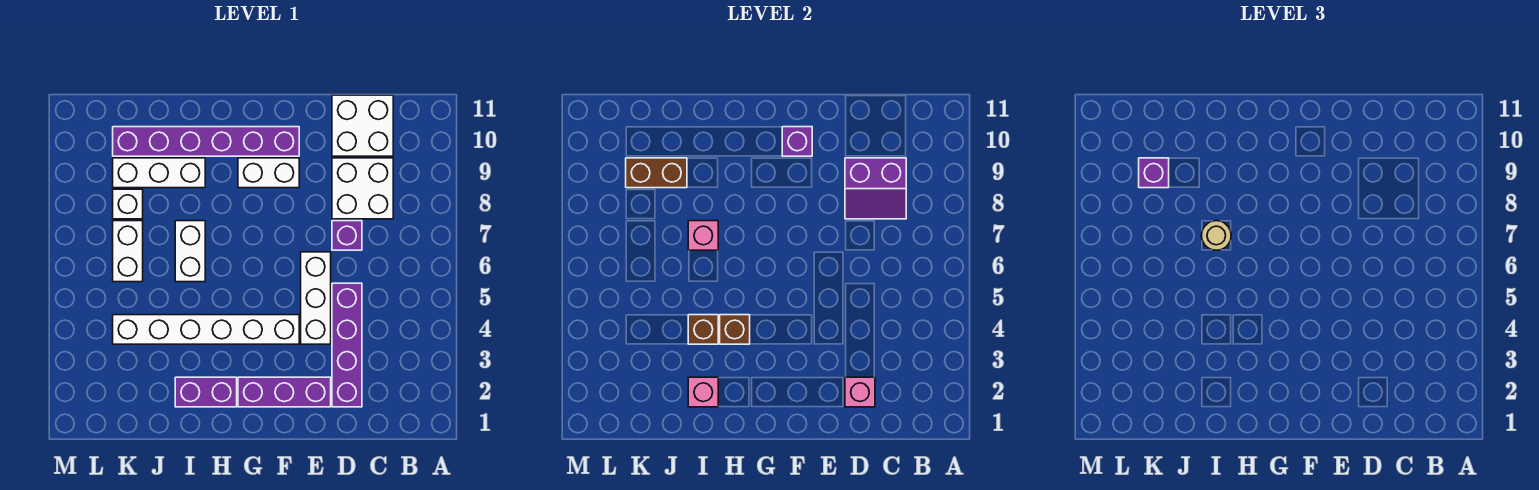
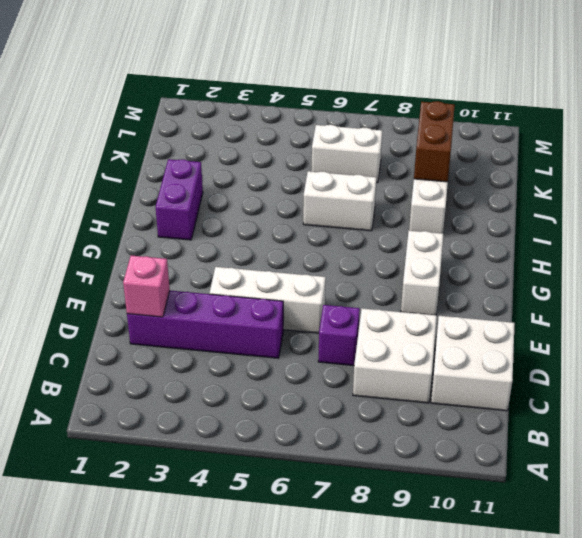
none -> purple 1x3 brick [238,377,331,407]
none -> white 1x6 brick [113,315,299,344]
none -> purple 1x6 brick [113,127,299,156]

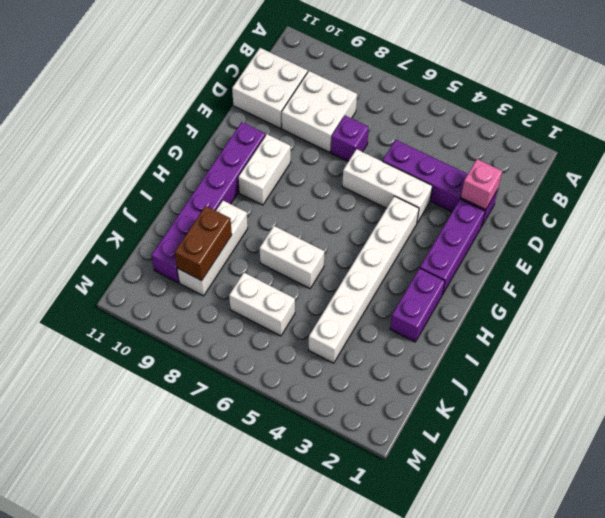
none -> white 1x1 brick [113,189,143,219]
none -> purple 2x2 slope [845,158,906,219]
none -> purple 1x1 brick [782,127,812,156]

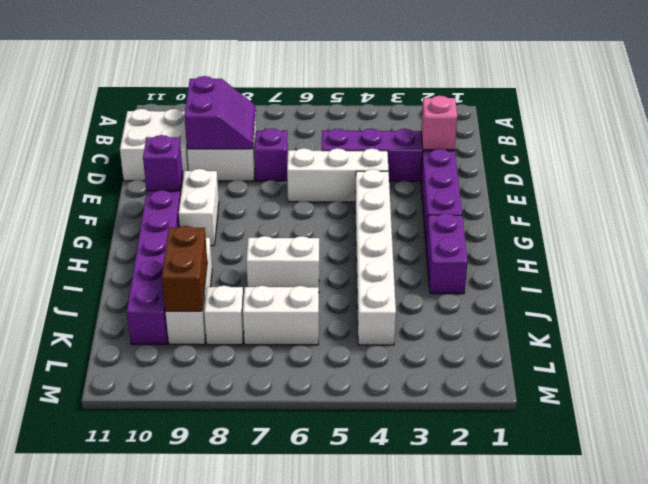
none -> brown 1x1 brick [720,315,750,344]
none -> pink 1x1 brick [688,377,718,407]
none -> brown 1x1 brick [688,315,718,344]

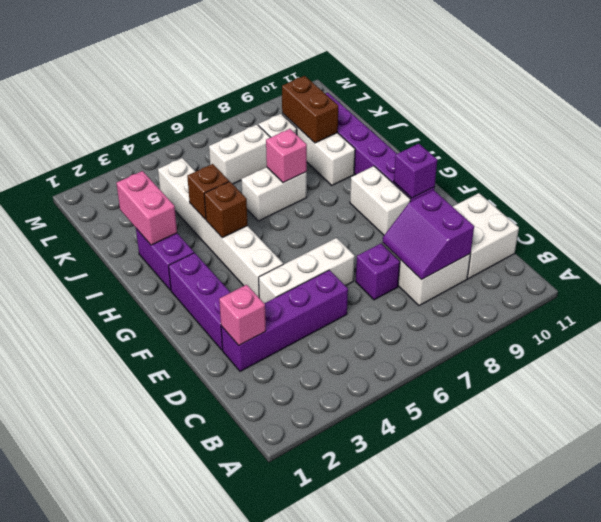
pink 1x2 brick [116,171,177,245] -> pink 1x1 brick [688,377,718,407]
none -> tan 1x1 round brick [1201,221,1231,250]
none -> purple 1x1 brick [1139,158,1169,188]

